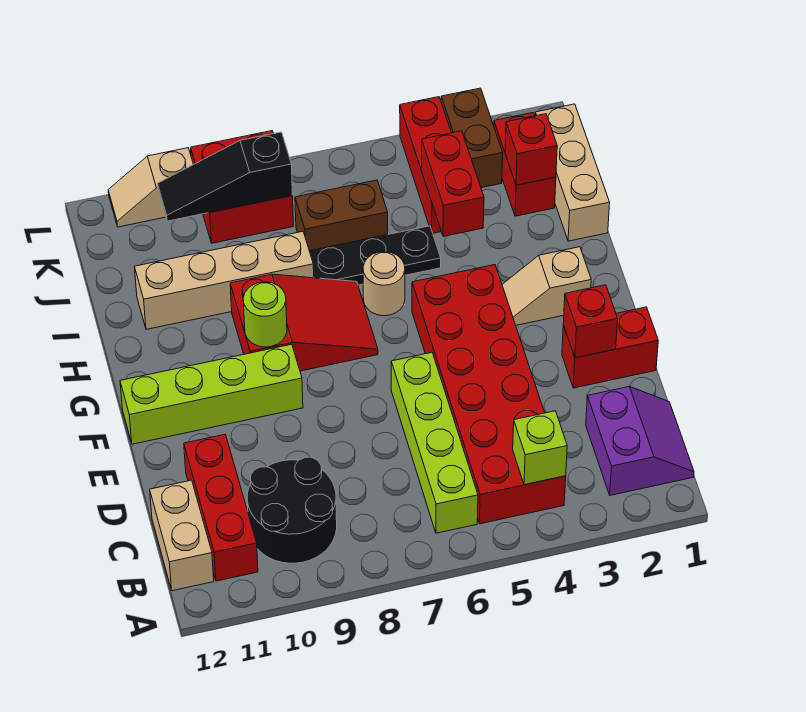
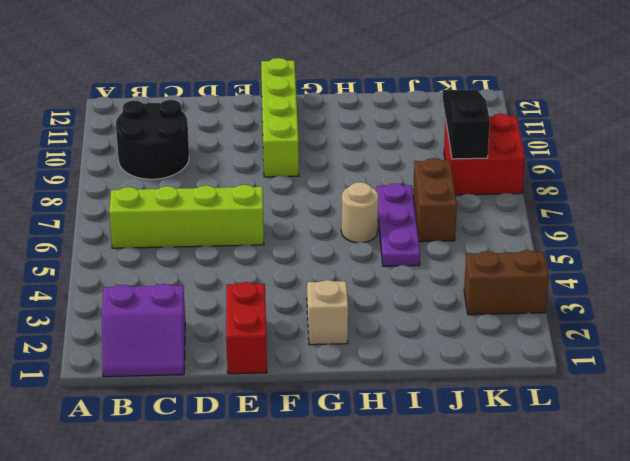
purple 1x3 plate [376,183,420,266] -> black 1x3 plate [310,226,441,285]
none -> red 2x6 brick [412,265,566,524]
none -> red 1x3 brick [184,435,258,581]
none -> tan 1x2 brick [150,480,214,591]

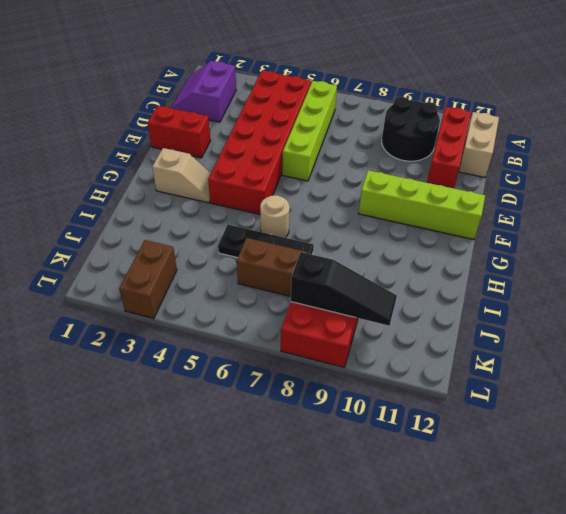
none -> red 2x3 slope [230,274,378,371]
none -> tan 1x3 brick [535,104,610,241]
none -> tan 1x4 brick [135,231,314,329]

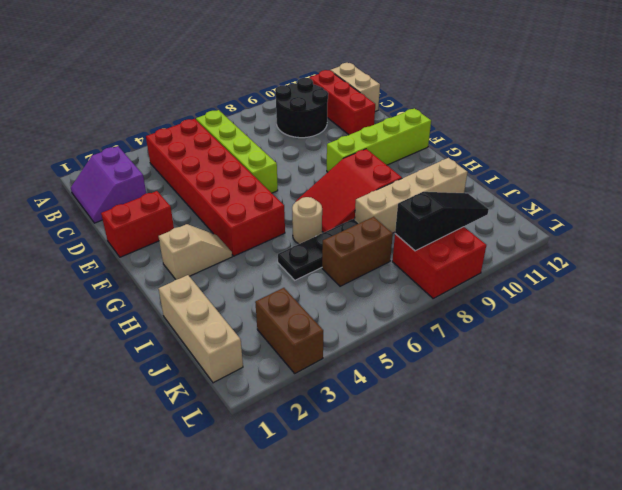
none -> red 1x2 brick [494,113,556,216]
none -> red 1x3 brick [400,97,451,233]
none -> tan 1x2 slope [108,148,193,227]

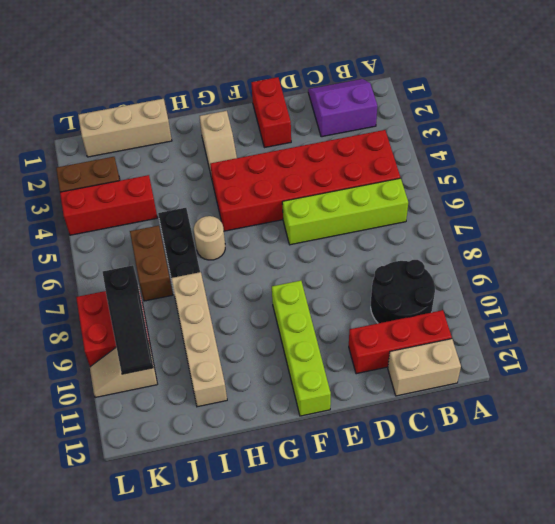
tan 1x2 slope [90,345,157,398] -> tan 1x2 slope turned to [108,148,193,227]
none -> red 2x3 slope [230,274,378,371]
none -> red 1x2 brick [494,113,556,216]
none -> lime 1x1 brick [513,411,567,485]

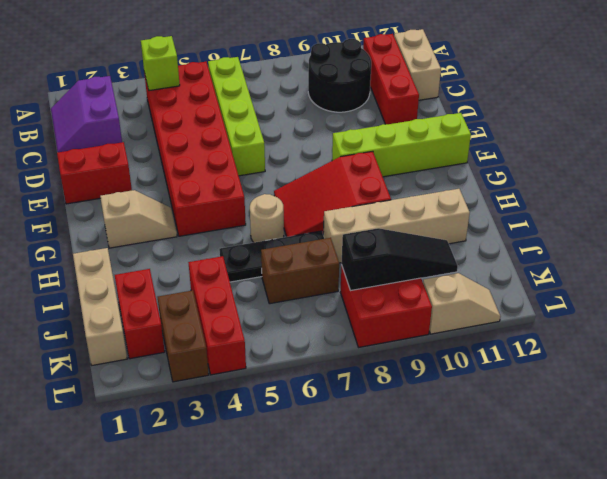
none -> red 1x1 brick [563,285,618,358]
none -> lime 1x1 round brick [243,282,287,347]
none -> red 1x2 brick [421,131,484,237]

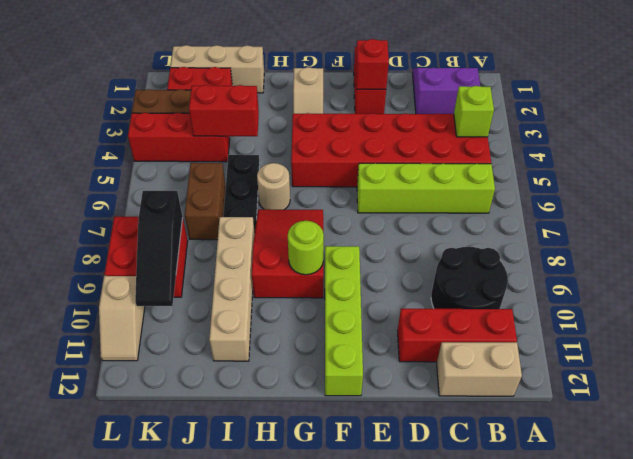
none -> red 1x1 brick [505,114,557,185]

